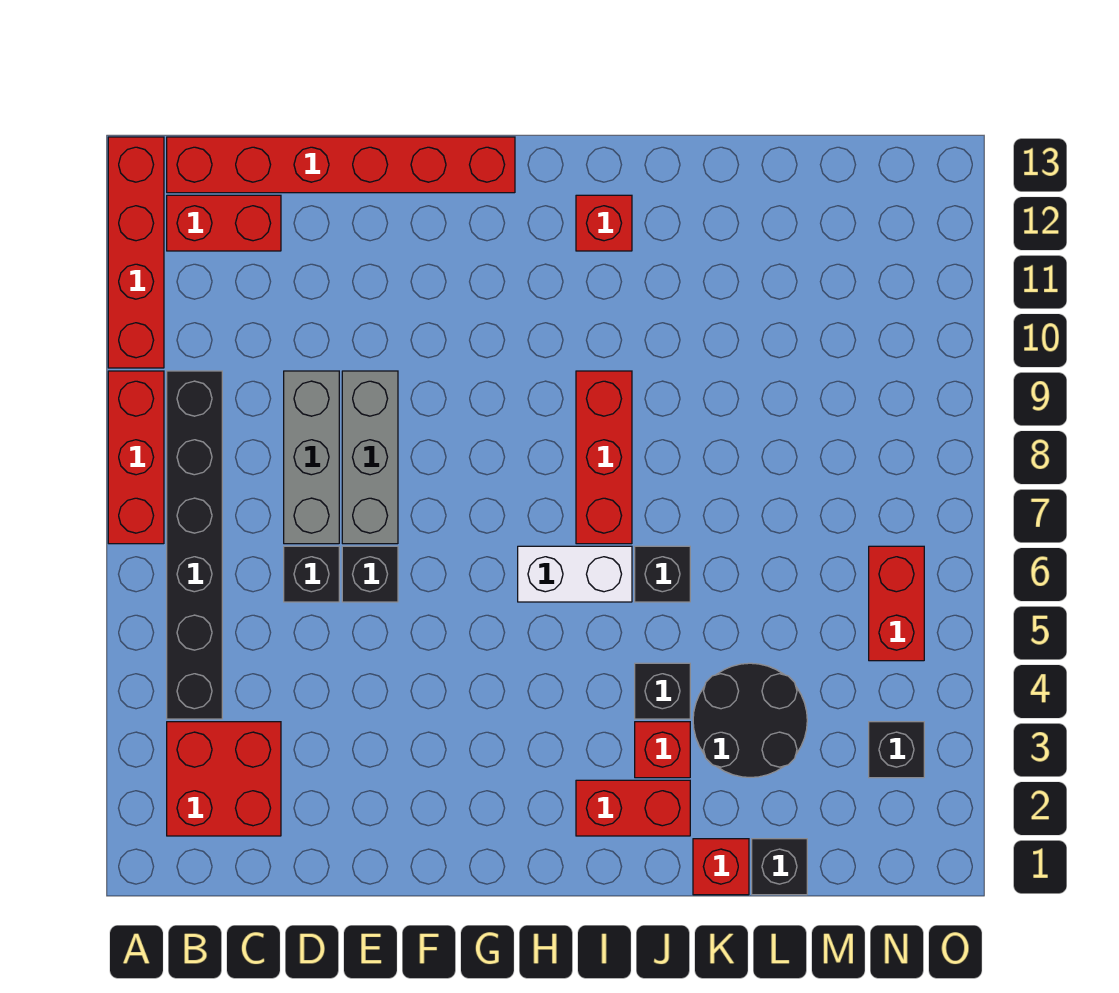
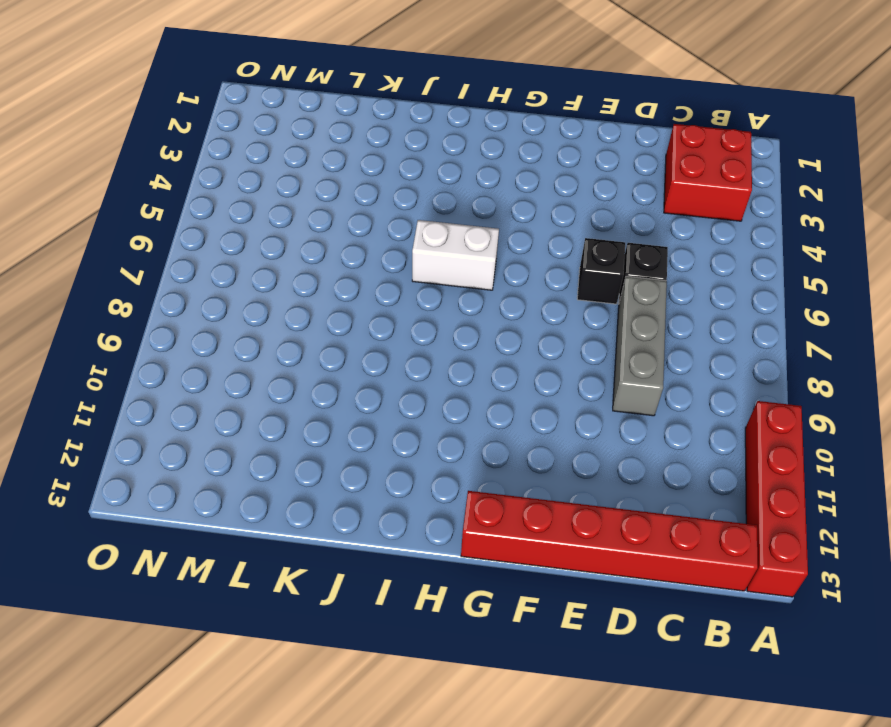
none -> red 1x3 brick [108,371,164,544]
none -> black 1x6 brick [167,371,222,719]
none -> red 1x2 brick [167,195,281,251]

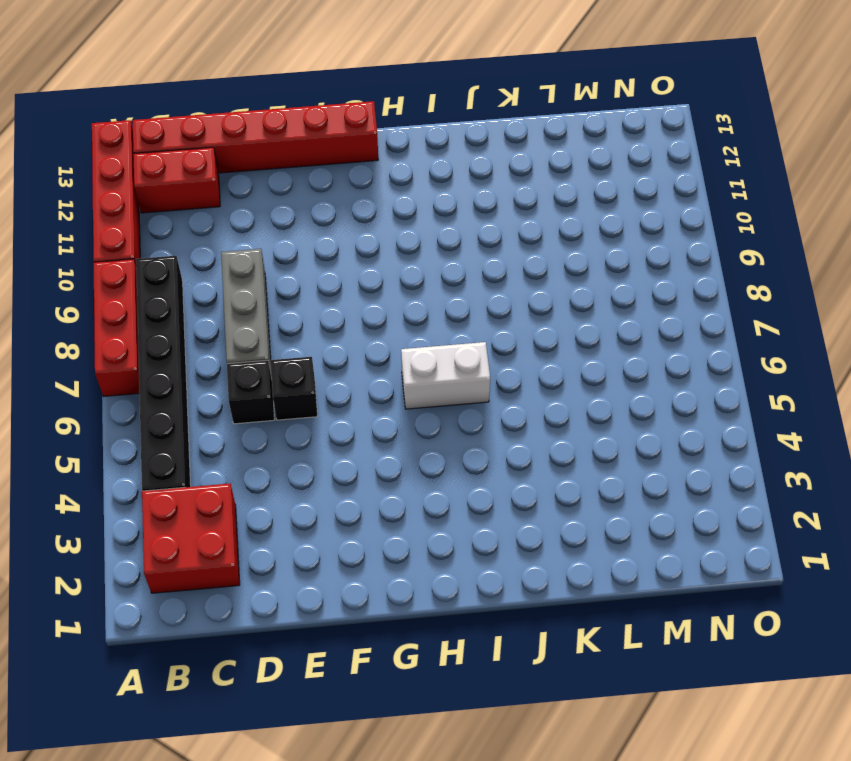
none -> grey 1x3 brick [342,371,398,544]
none -> red 1x2 brick [576,780,690,836]
none -> red 1x3 brick [576,371,632,544]

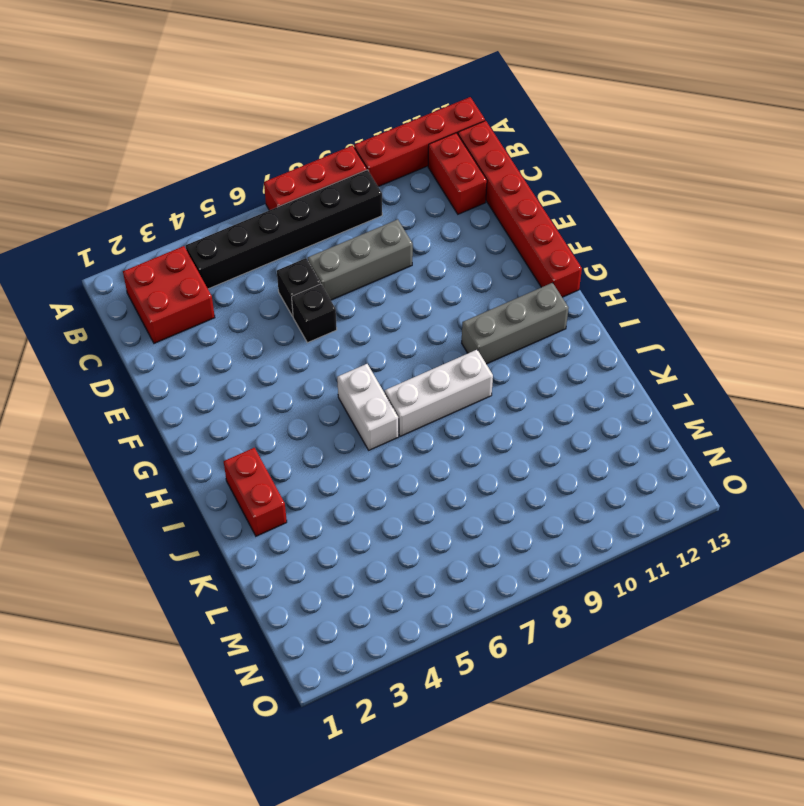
grey 1x3 brick [462,283,568,364] -> grey 1x3 brick moved to [342,371,398,544]
white 1x3 brick [385,350,493,436] -> red 1x3 brick [576,371,632,544]
none -> red 1x1 brick [576,195,632,251]
none -> red 1x1 brick [635,722,690,778]
none -> black 1x1 brick [635,663,690,719]

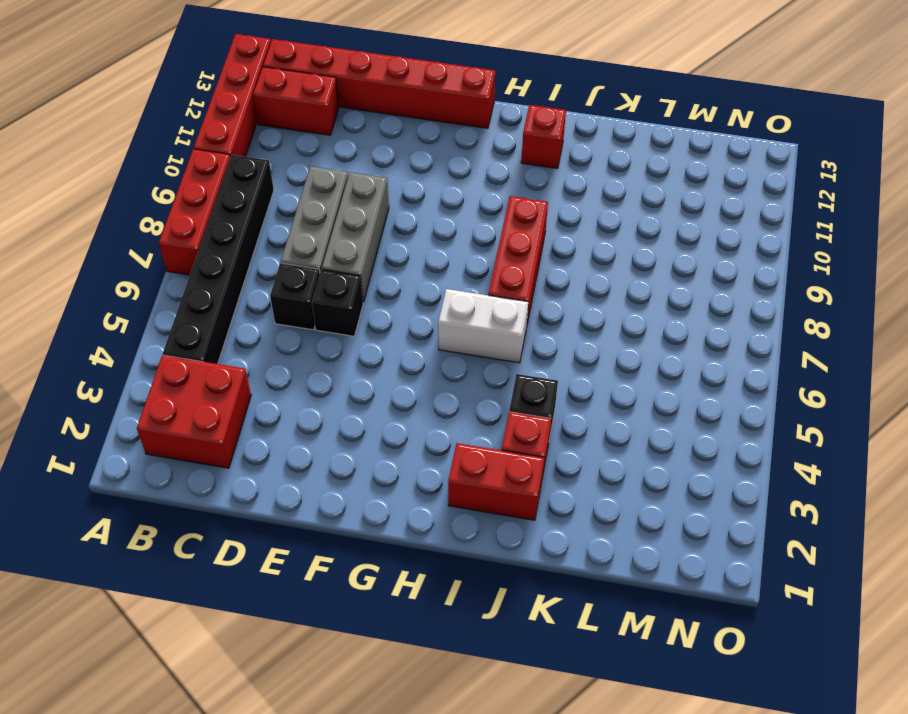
none -> black 1x1 brick [635,546,690,602]
none -> red 1x1 brick [693,839,749,895]
none -> black 2x2 round brick [693,663,807,777]

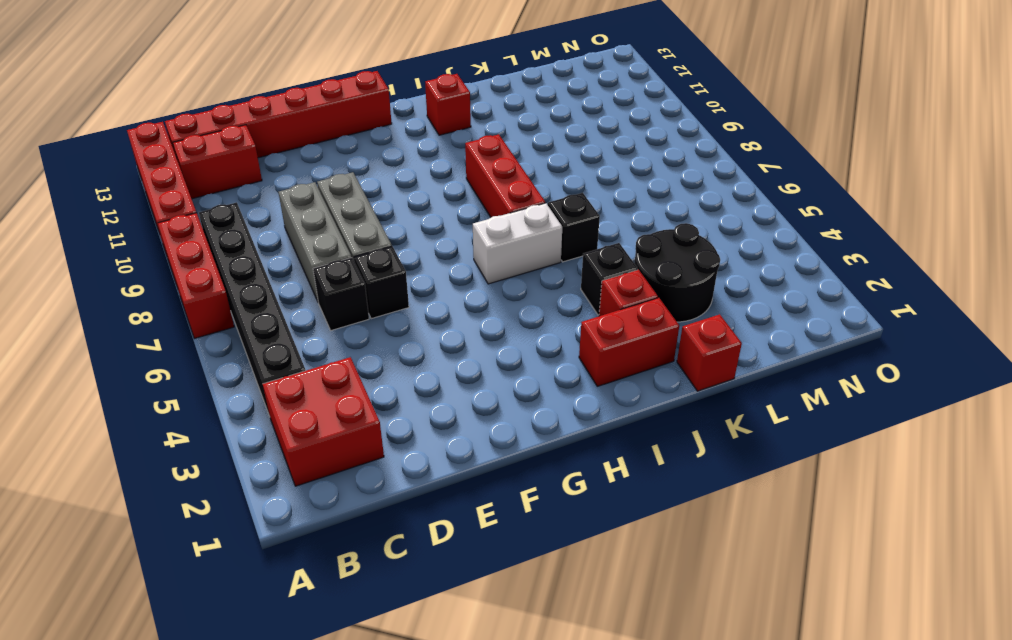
none -> black 1x1 brick [752,839,807,895]
none -> black 1x1 brick [869,722,924,778]
none -> red 1x2 brick [869,546,924,661]

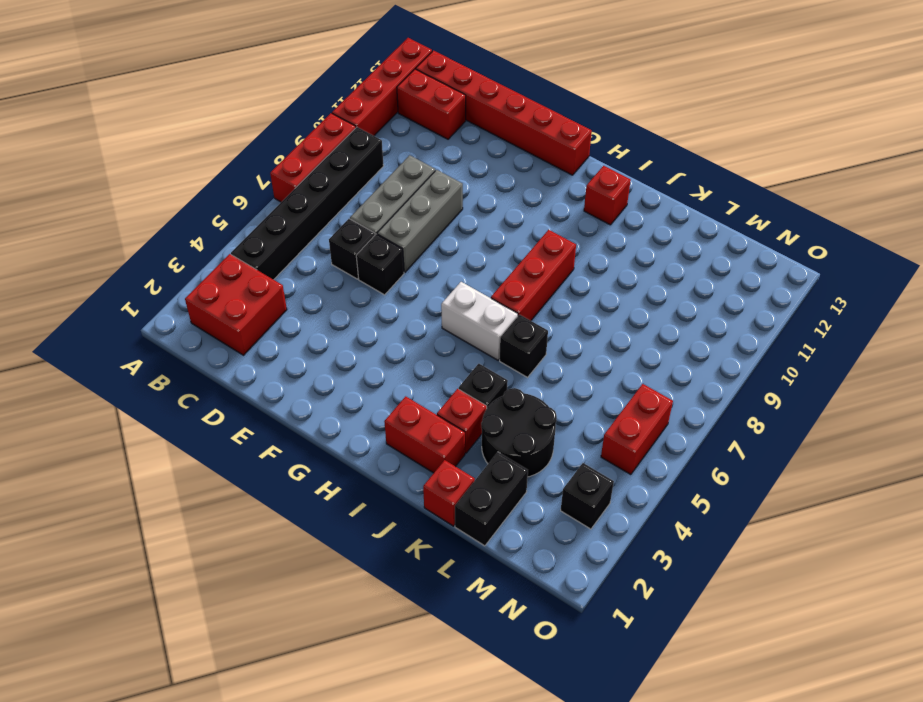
black 1x2 brick [455,452,528,546] -> black 1x1 brick [752,839,807,895]

